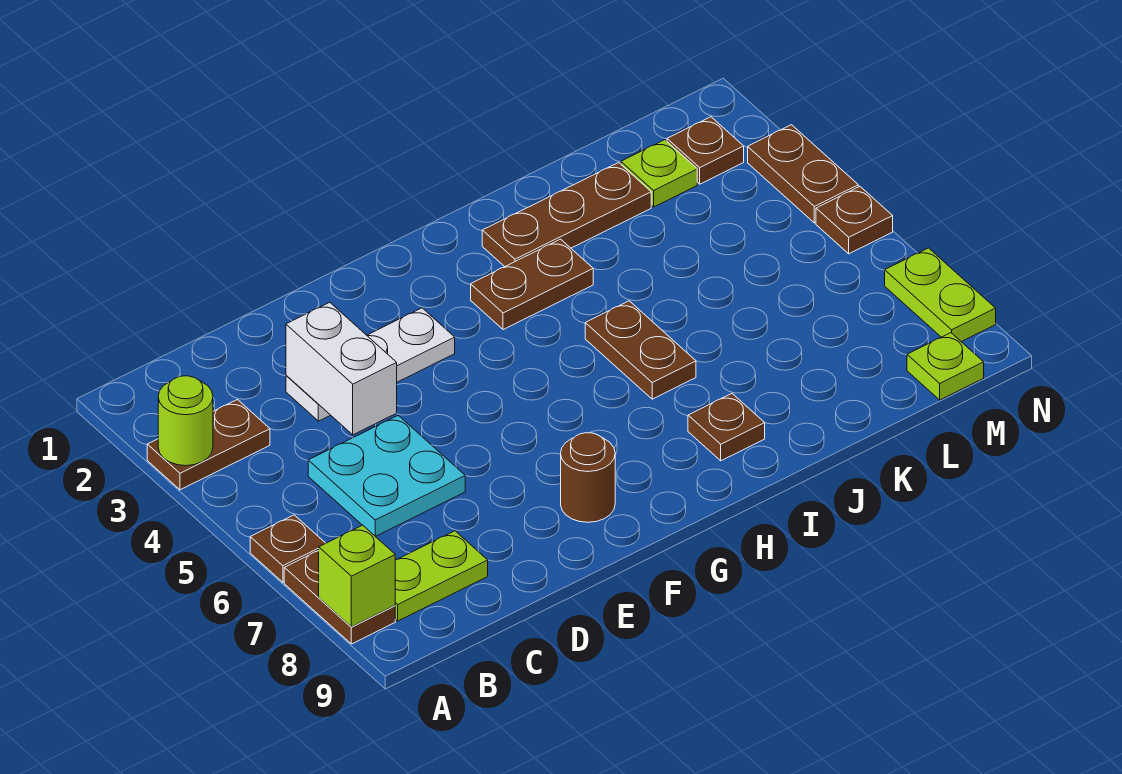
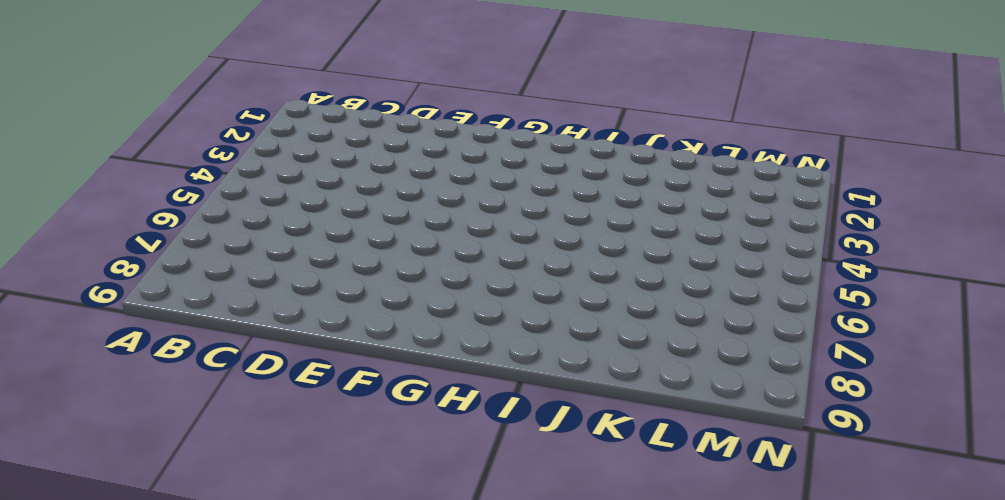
none -> brown 1x2 plate [147,400,270,490]
none -> brown 1x1 plate [250,515,326,582]
none -> brown 1x2 plate [284,551,395,644]

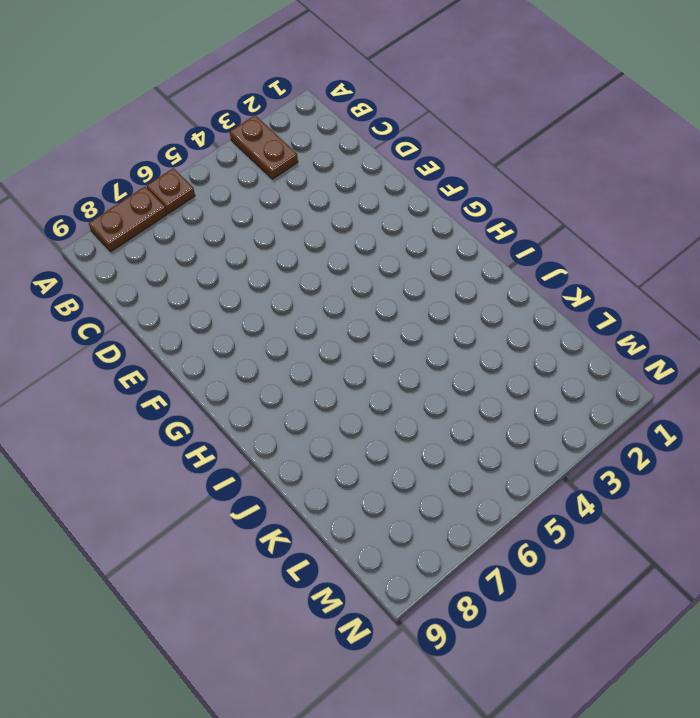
none -> lime 1x2 plate [395,531,488,621]
none -> cyan 2x2 plate [308,415,465,537]
none -> white 1x3 plate [286,308,455,421]

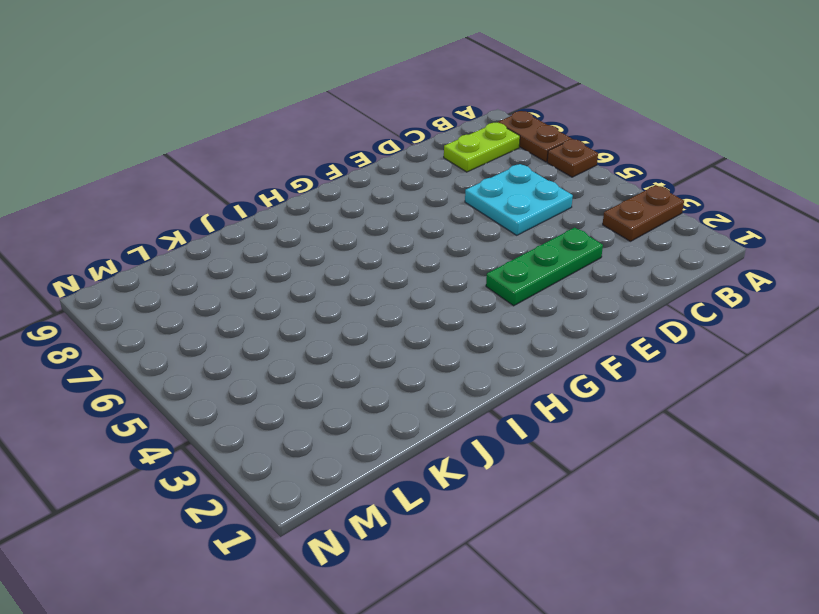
green 1x3 plate [486,228,603,306] -> white 1x3 plate [286,308,455,421]
none -> brown 1x1 round brick [561,433,615,522]
none -> brown 1x2 plate [471,239,593,330]
none -> brown 1x3 plate [482,163,651,267]

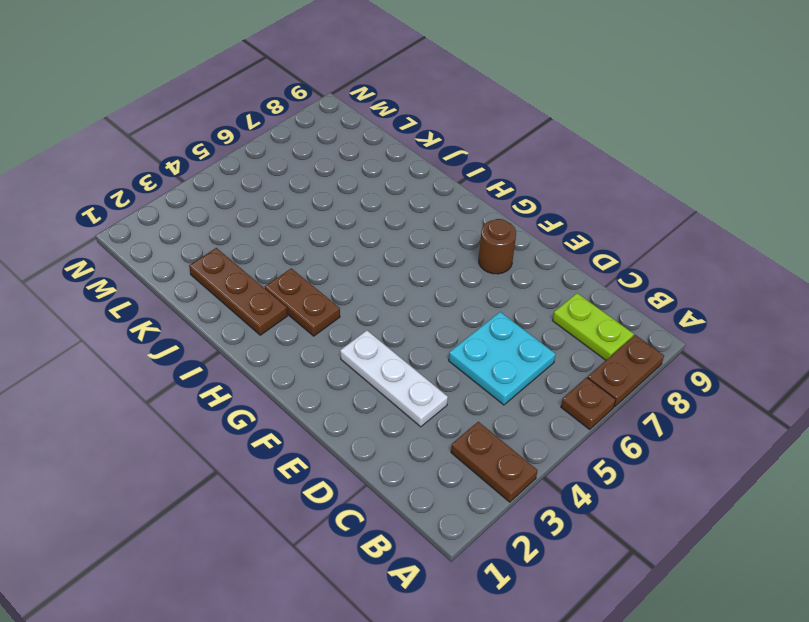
none -> brown 1x2 plate [585,301,696,399]
none -> brown 1x1 plate [688,394,765,461]
none -> lime 1x1 plate [621,140,697,207]

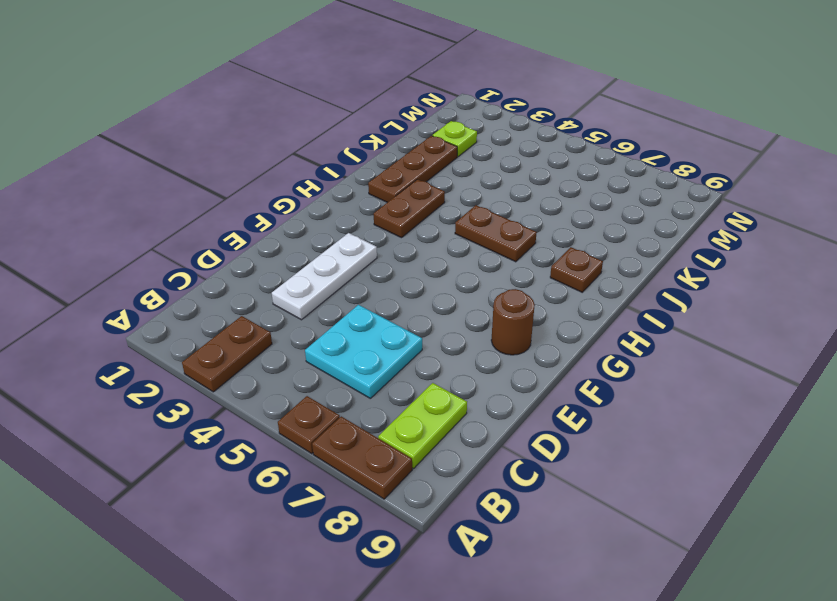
none -> brown 1x1 plate [667,117,744,184]
none -> lime 1x1 plate [907,333,984,400]
none -> brown 1x2 plate [748,125,858,223]

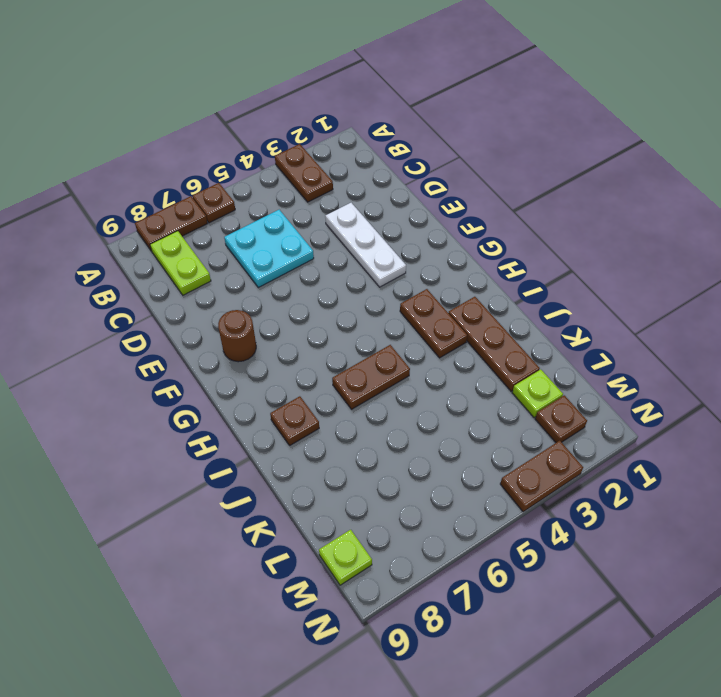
none -> brown 1x1 plate [816,187,893,254]
none -> lime 1x2 plate [885,248,996,342]
none -> lime 1x1 round brick [158,376,213,466]

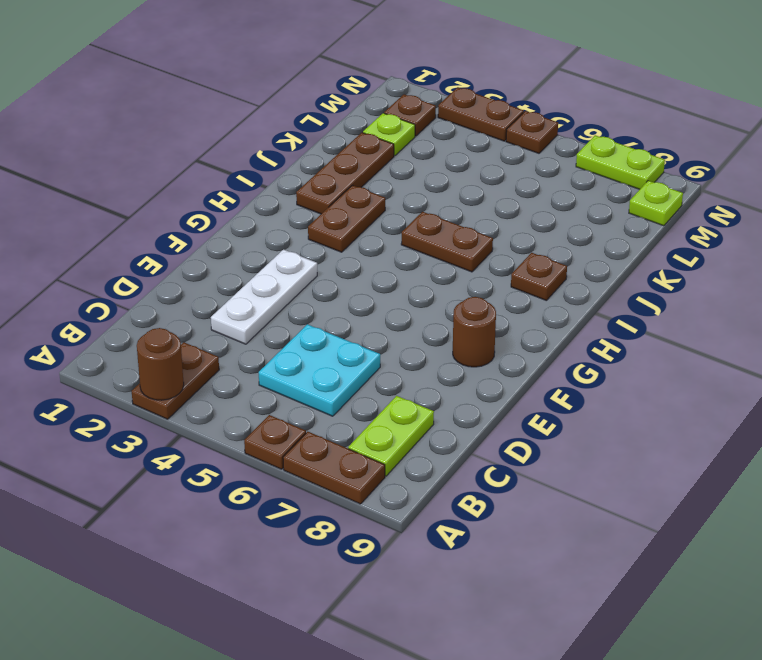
brown 1x1 round brick [137,328,184,400] -> lime 1x1 round brick [158,376,213,466]
none -> lime 1x1 brick [319,525,395,627]
none -> white 1x2 brick [286,302,397,435]

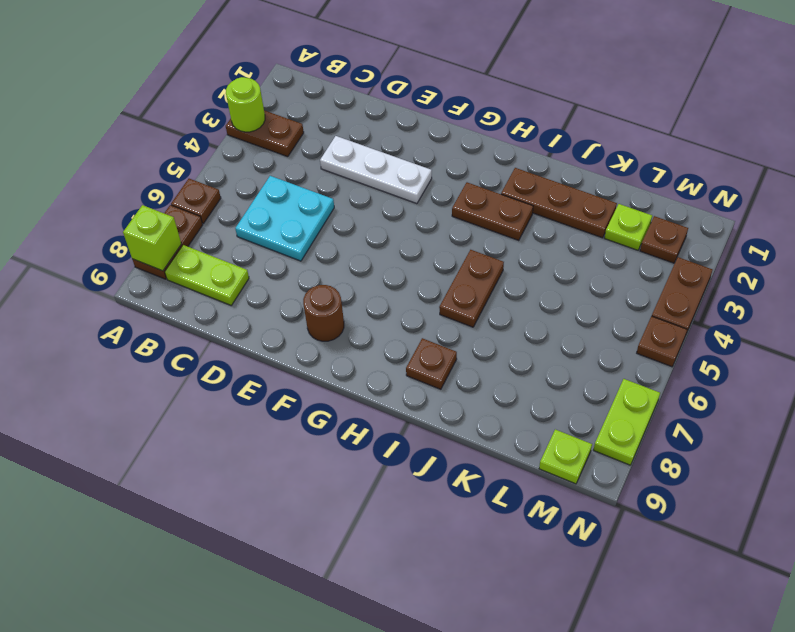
none -> white 1x2 brick [286,302,397,435]

